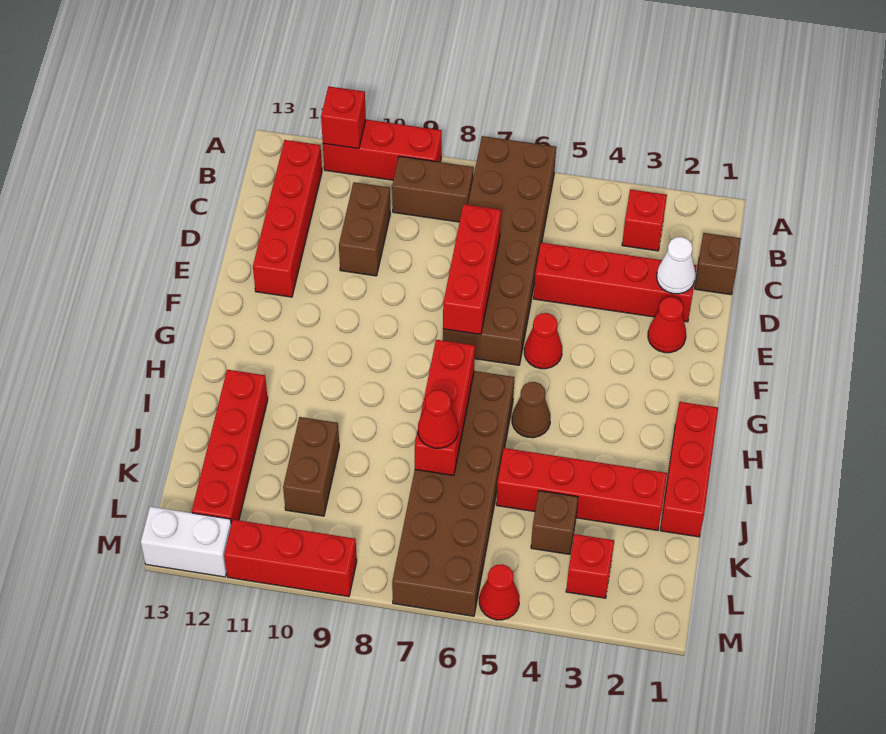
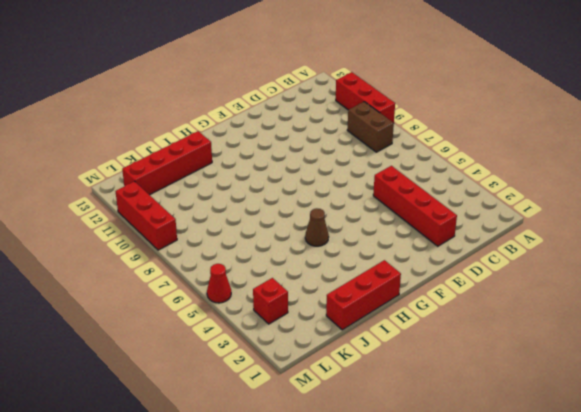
none -> brown 2x6 brick [443,136,556,365]
none -> red 1x1 brick [622,189,667,251]
none -> red 1x4 brick [253,140,322,297]

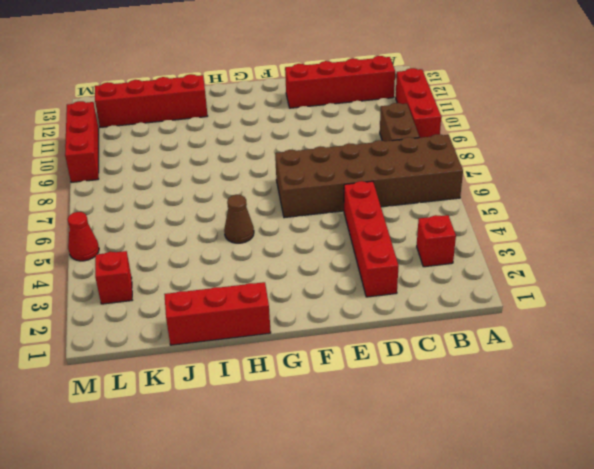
none -> brown 1x1 brick [695,233,741,295]
none -> brown 1x2 brick [339,182,390,276]
none -> red 1x1 cone [648,297,686,353]

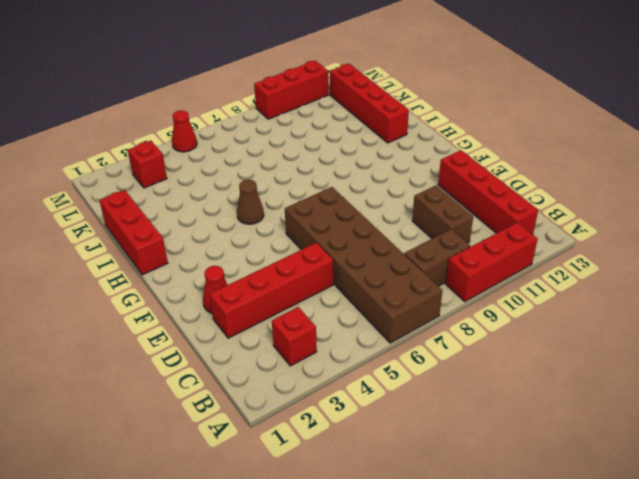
none -> brown 1x1 brick [695,233,741,295]
none -> red 1x1 cone [524,313,562,369]
none -> brown 2x6 brick [392,371,515,616]

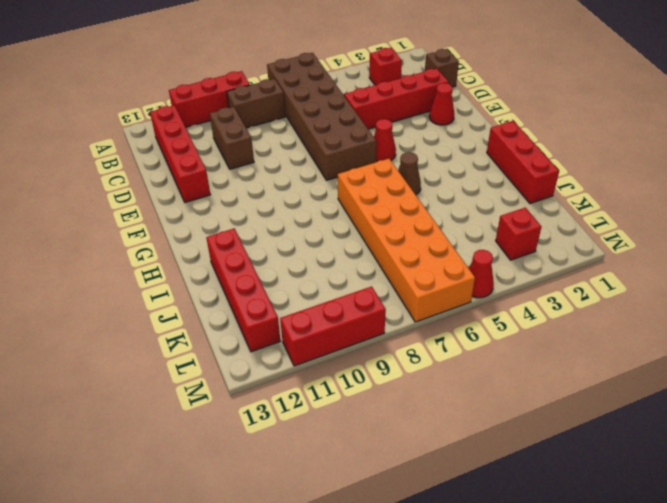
orange 2x6 brick [338,159,475,322] -> brown 2x6 brick [392,371,515,616]
none -> red 1x4 brick [496,448,667,530]
none -> brown 1x2 brick [283,417,339,516]
none -> brown 1x1 brick [531,491,578,554]

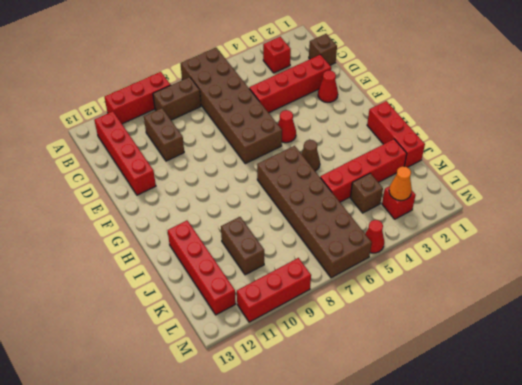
orange 1x1 cone [389,166,412,201] -> none
none -> white 1x2 brick [141,507,231,577]
none -> red 1x1 brick [321,86,366,149]
none -> white 1x1 cone [657,237,695,294]

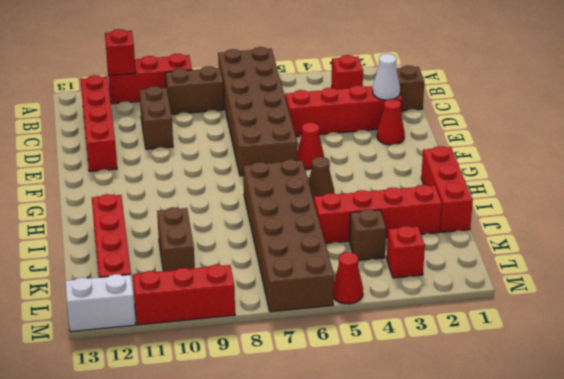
none -> red 1x3 brick [443,204,501,335]
none -> red 1x3 brick [415,340,475,475]
none -> red 1x1 cone [418,390,458,448]

